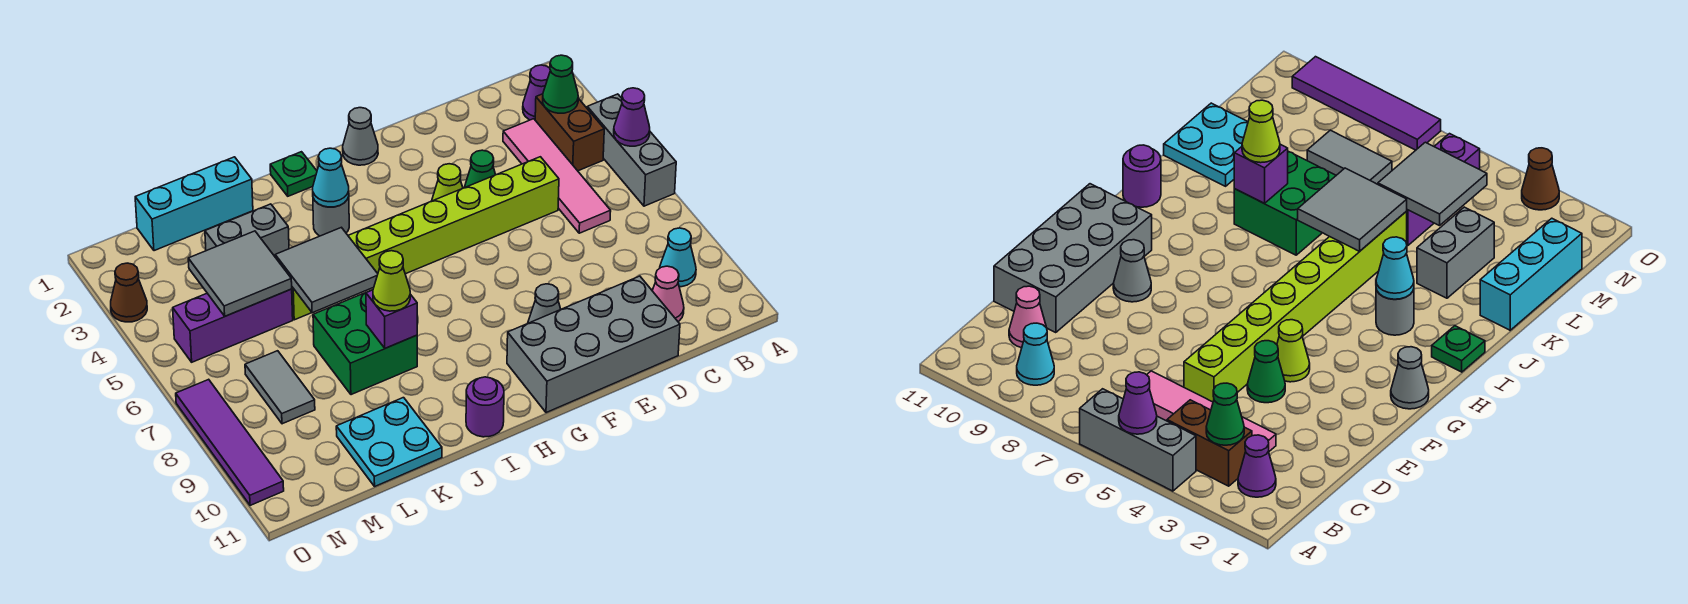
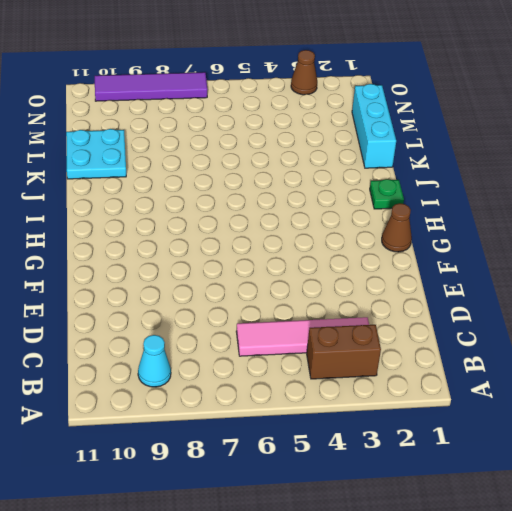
brown 1x1 cone [382,203,412,252] -> grey 1x1 cone [343,108,378,165]
none -> grey 1x3 brick [587,94,676,206]
none -> purple 1x1 cone [523,65,550,120]
none -> pink 1x1 cone [652,266,684,321]
none -> lime 1x8 brick [292,157,559,320]

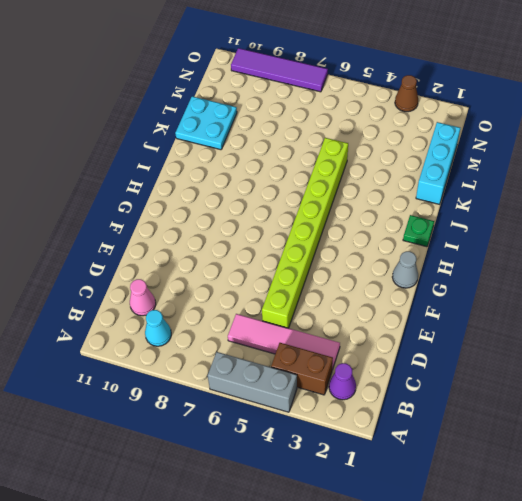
none -> grey 2x4 brick [507,276,680,413]
none -> green 1x1 cone [464,150,496,188]
none -> lime 1x1 cone [432,164,463,201]
none -> grey 1x1 cone [528,284,561,323]

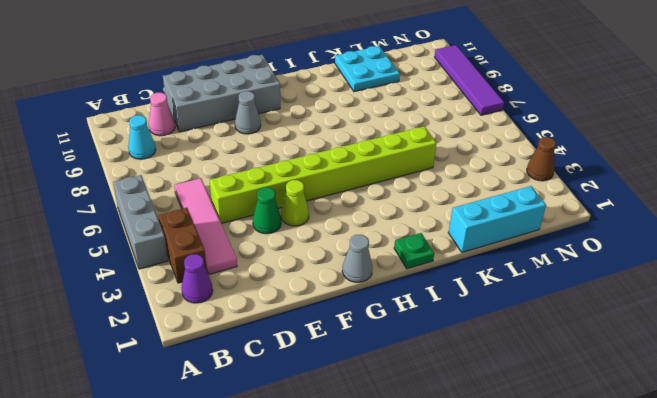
none -> grey 1x1 round brick [313,197,349,236]
none -> purple 1x1 round brick [466,377,504,437]
none -> green 2x2 brick [313,293,417,395]
none -> grey 1x2 brick [205,204,289,256]

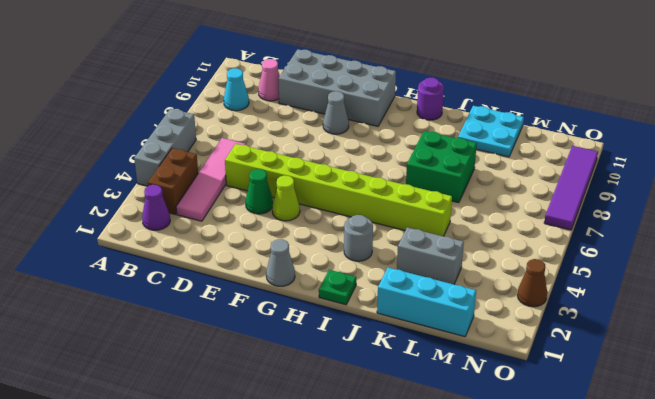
none -> purple 1x3 brick [173,289,293,362]
none -> grey 1x2 tile [245,351,315,424]
none -> purple 1x1 cone [614,88,650,146]
none -> green 1x1 cone [543,55,578,113]

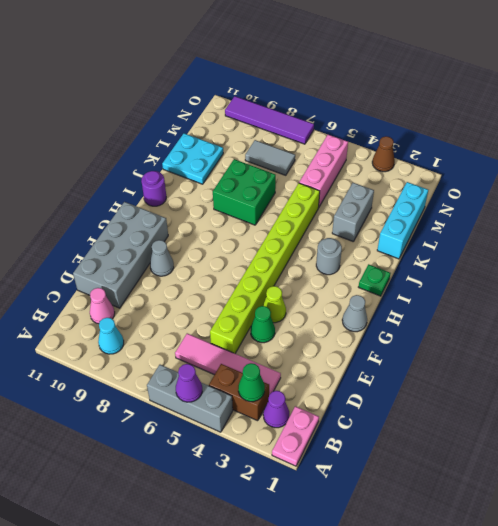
pink 1x2 plate [272,406,319,466] -> none
pink 1x3 brick [299,135,348,208] -> purple 1x3 brick [173,289,293,362]
none -> cyan 1x1 cone [313,148,349,207]
none -> grey 2x2 tile [275,227,378,313]
none -> purple 1x1 brick [366,290,417,348]
none -> grey 2x2 tile [188,231,292,316]

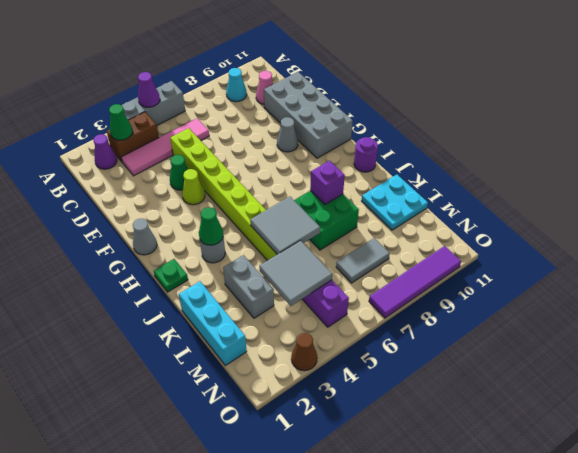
green 1x1 cone [199,207,223,245] -> cyan 1x1 cone [313,148,349,207]
none -> lime 1x1 cone [373,251,410,311]

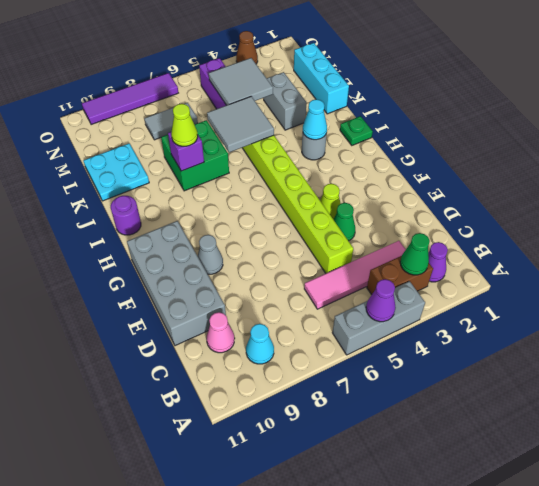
none -> grey 1x1 cone [343,108,378,165]

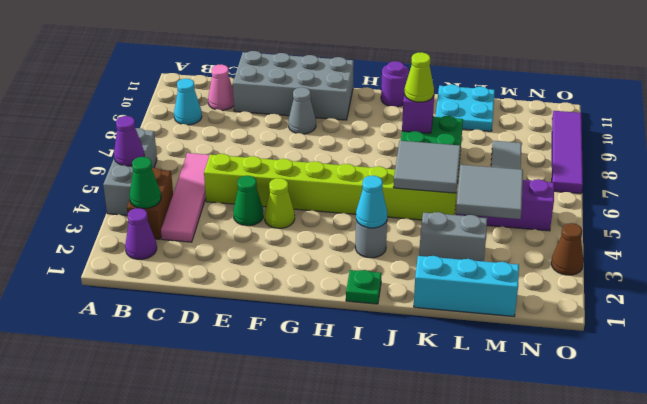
none -> grey 1x1 cone [343,108,378,165]

